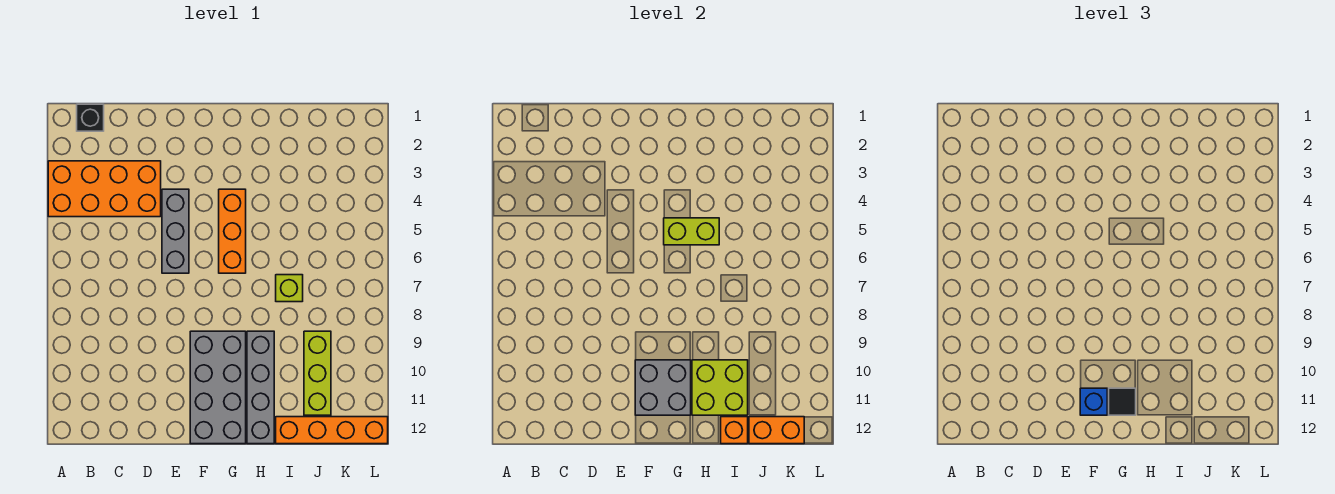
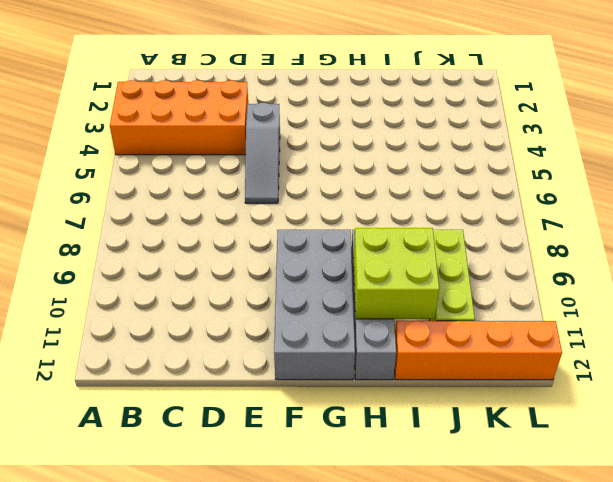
grey 1x3 slope [245,103,280,203] -> grey 1x3 brick [162,189,189,273]
none -> black 1x1 brick [77,104,104,131]
none -> orange 1x3 brick [219,189,246,273]
none -> lime 1x1 brick [276,275,303,302]

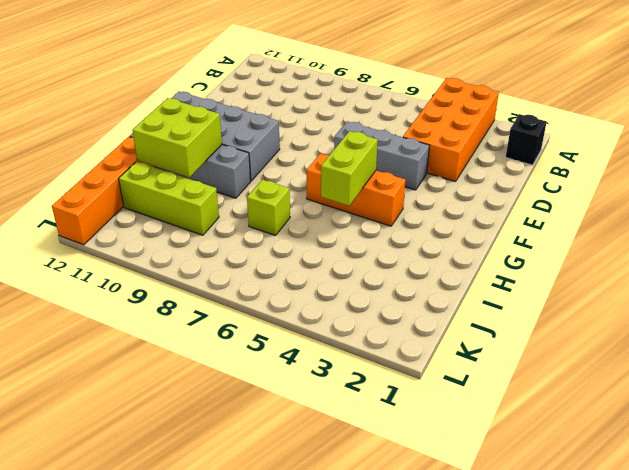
none -> grey 2x2 brick [635,360,691,415]
none -> orange 1x1 brick [721,417,748,444]
none -> orange 1x2 brick [749,417,804,444]

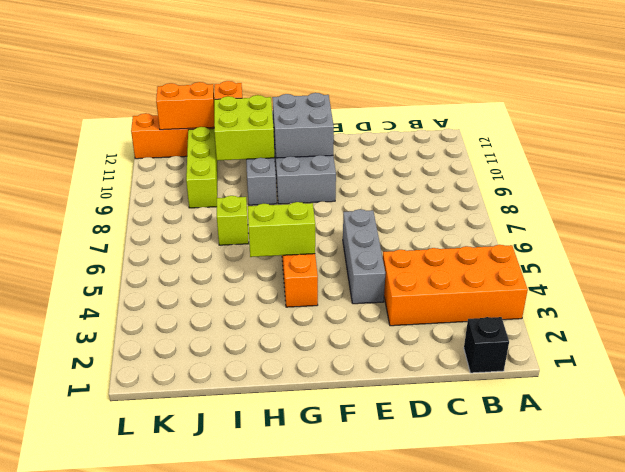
none -> blue 1x1 brick [1080,388,1107,415]
none -> black 1x1 tile [1109,388,1136,415]

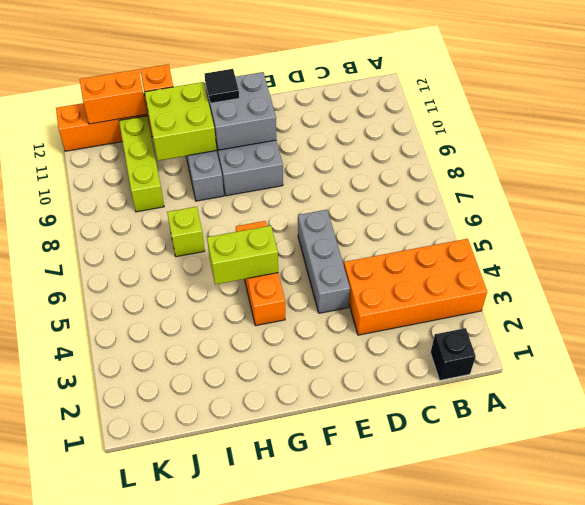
none -> blue 1x1 brick [1080,388,1107,415]

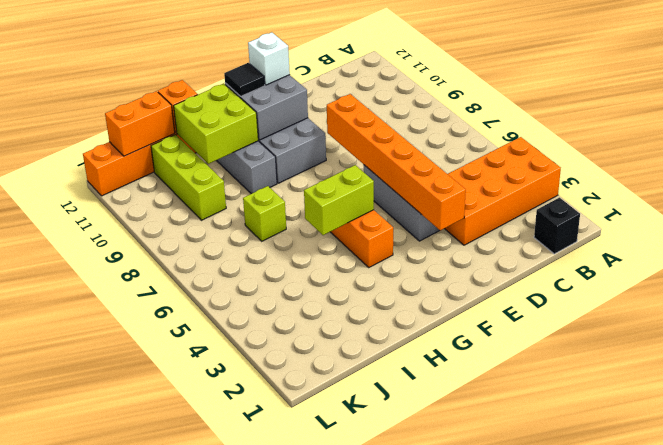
orange 1x6 brick [327,94,466,230] -> none
white 1x1 brick [248,32,290,85] -> blue 1x1 brick [1080,388,1107,415]

